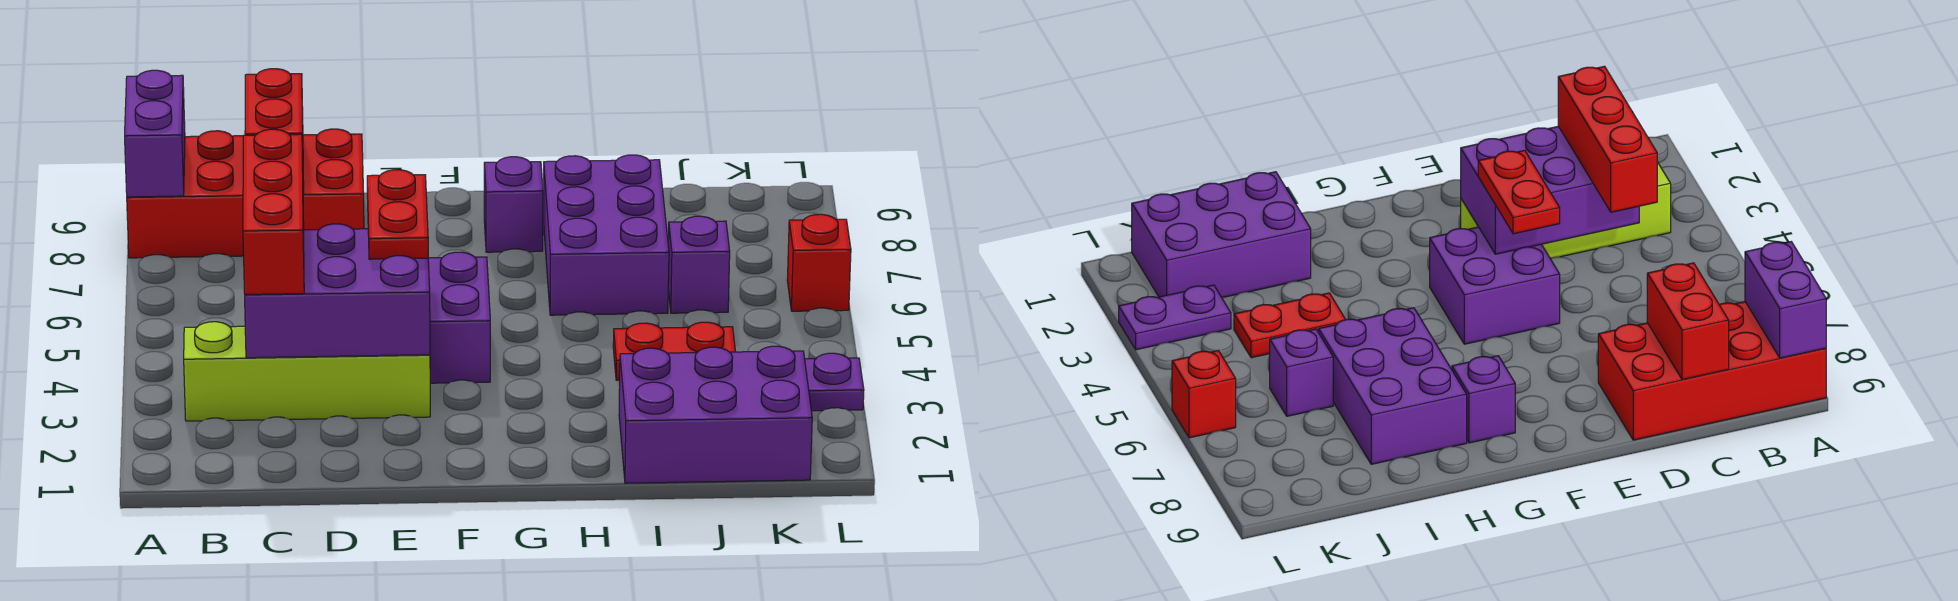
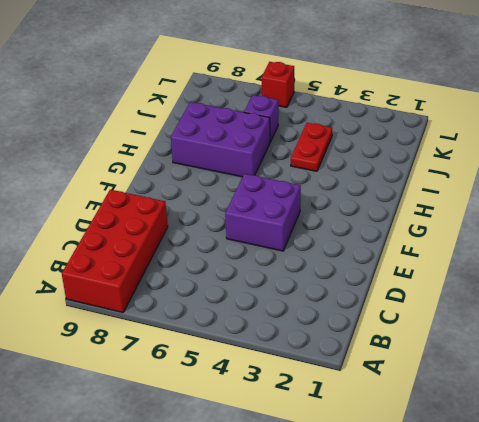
none -> lime 1x4 brick [184,322,430,421]
none -> purple 1x1 brick [484,157,543,252]
none -> purple 2x3 brick [619,346,812,483]

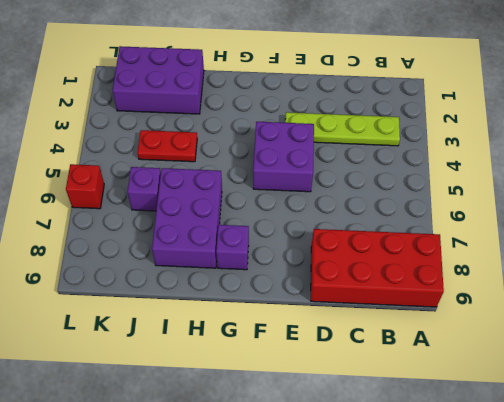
lime 1x4 plate [285,112,400,146] -> lime 1x4 brick [184,322,430,421]
none -> purple 1x2 plate [805,353,864,411]
none -> purple 1x2 brick [125,70,185,197]
none -> purple 2x3 brick [245,224,430,358]

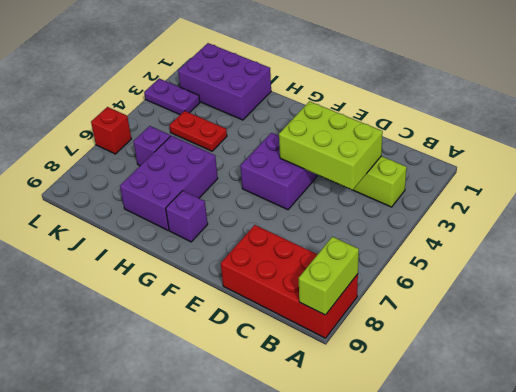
lime 1x2 brick [299,237,359,315] -> purple 1x2 brick [125,70,185,197]
lime 2x3 brick [279,101,383,190] -> purple 2x3 brick [245,224,430,358]
none -> red 1x2 brick [245,69,304,194]
none -> red 1x3 brick [243,129,304,294]
none -> red 1x2 plate [367,170,428,259]

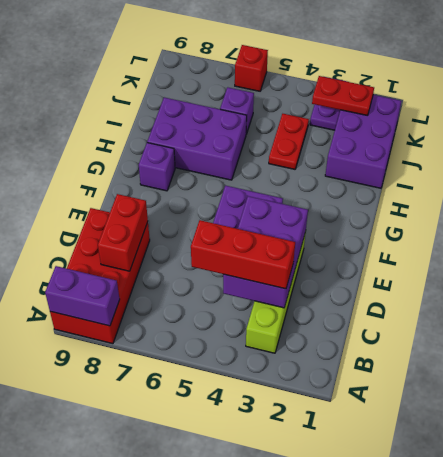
red 1x2 brick [98,194,148,271] -> red 1x2 brick turned to [245,69,304,194]
red 1x2 plate [312,76,374,116] -> red 1x2 plate moved to [367,170,428,259]

